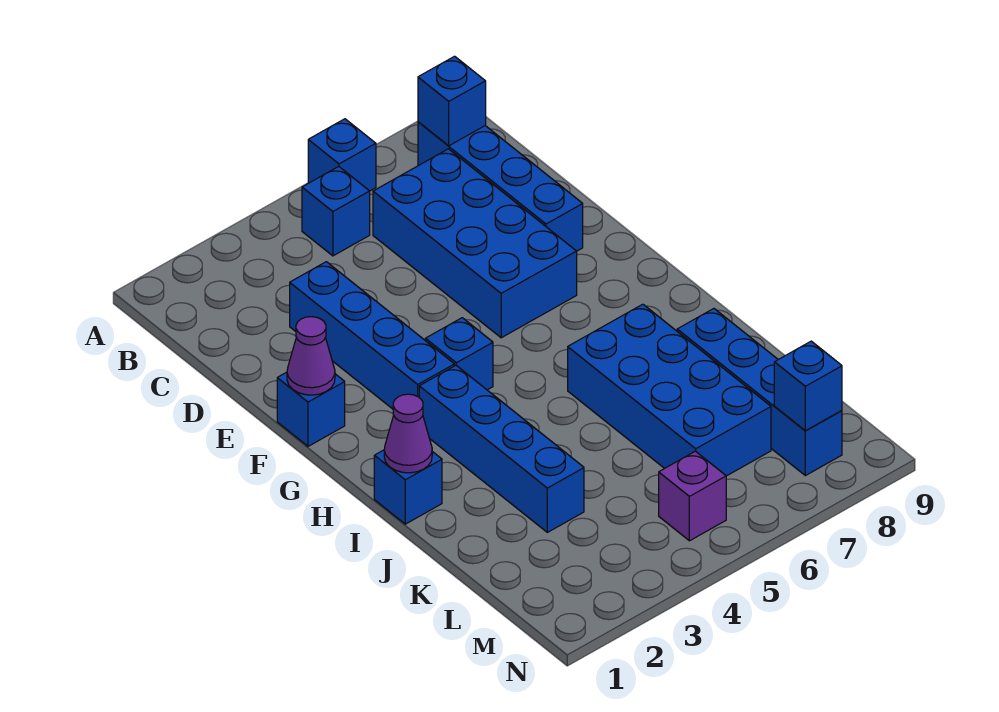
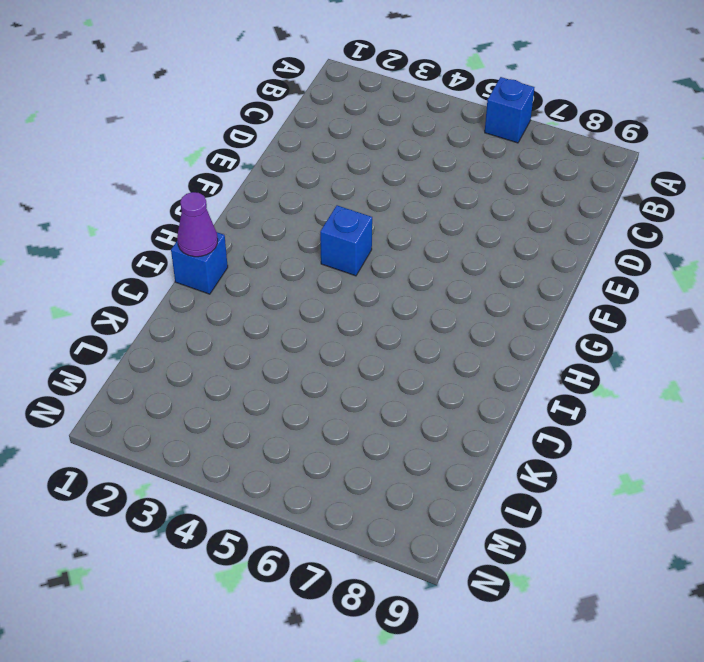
none -> blue 1x1 brick [302,166,370,256]
none -> blue 1x4 brick [418,122,583,251]
none -> blue 2x4 brick [373,149,577,338]

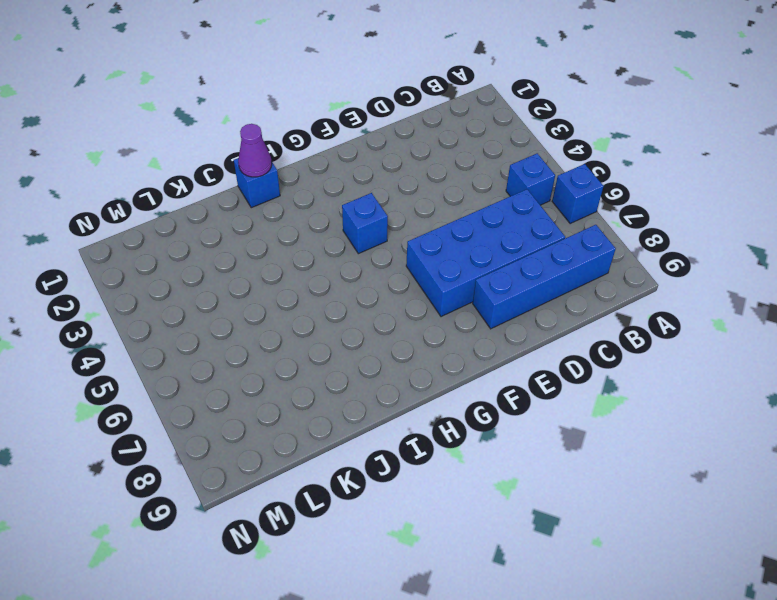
none -> blue 1x4 brick [290,262,454,409]
none -> blue 1x1 brick [277,372,345,446]
none -> blue 1x4 brick [419,365,584,532]

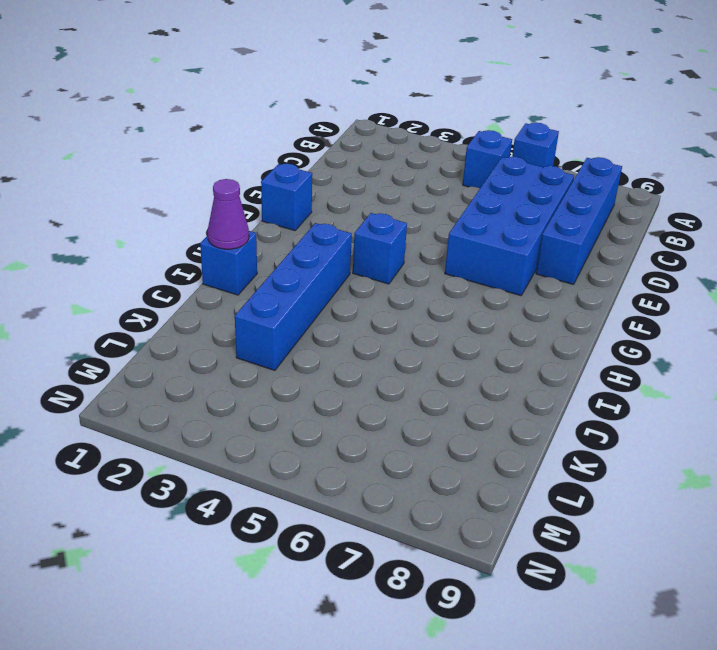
none -> blue 1x4 brick [290,262,454,409]
none -> blue 2x4 brick [568,304,771,476]
none -> blue 1x4 brick [677,309,842,476]

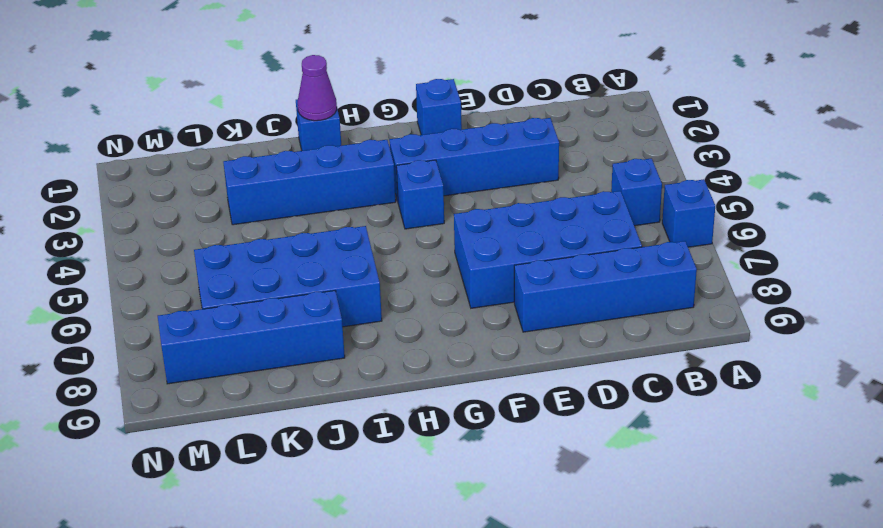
none -> purple 1x1 brick [659,451,726,541]
none -> blue 1x1 brick [418,56,486,146]
none -> purple 1x1 cone [287,317,335,395]

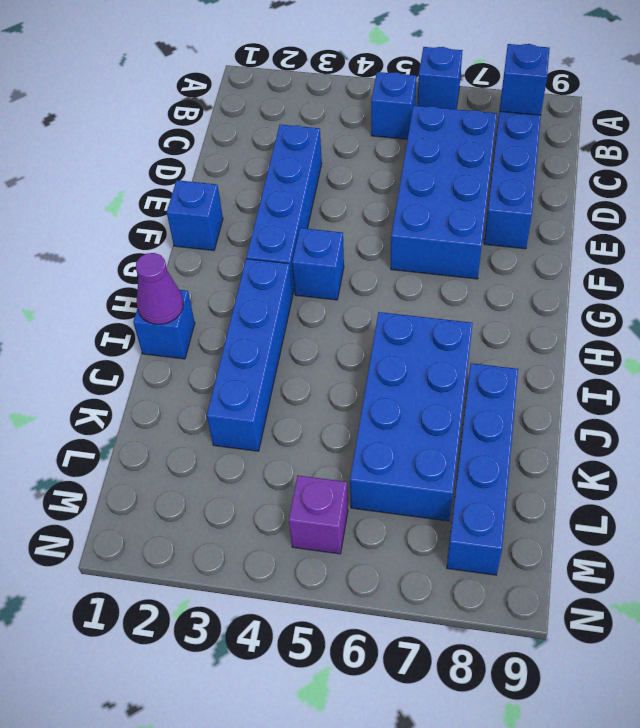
none -> purple 1x1 cone [287,317,335,395]
none -> blue 1x1 brick [774,341,842,431]

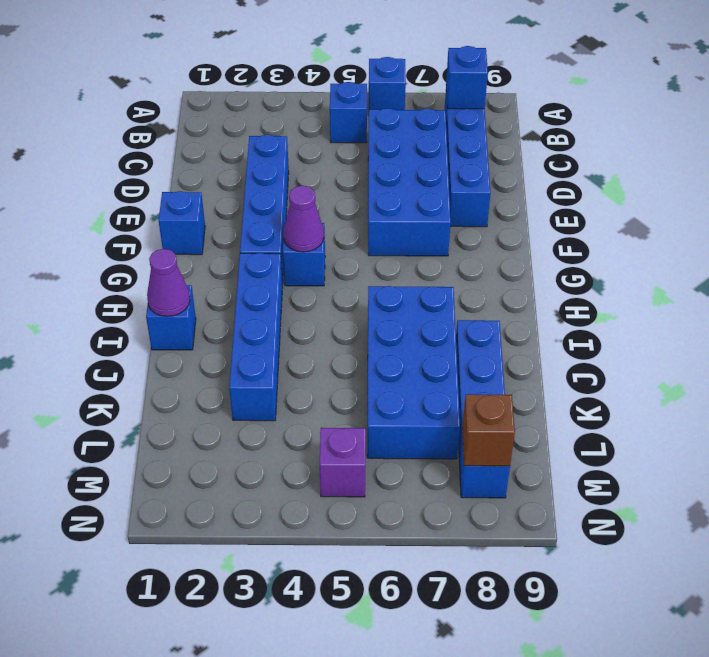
purple 1x1 cone [283,186,324,252] -> purple 1x1 cone moved to [287,317,335,395]
brown 1x1 brick [462,394,515,466] -> blue 1x1 brick [774,341,842,431]

